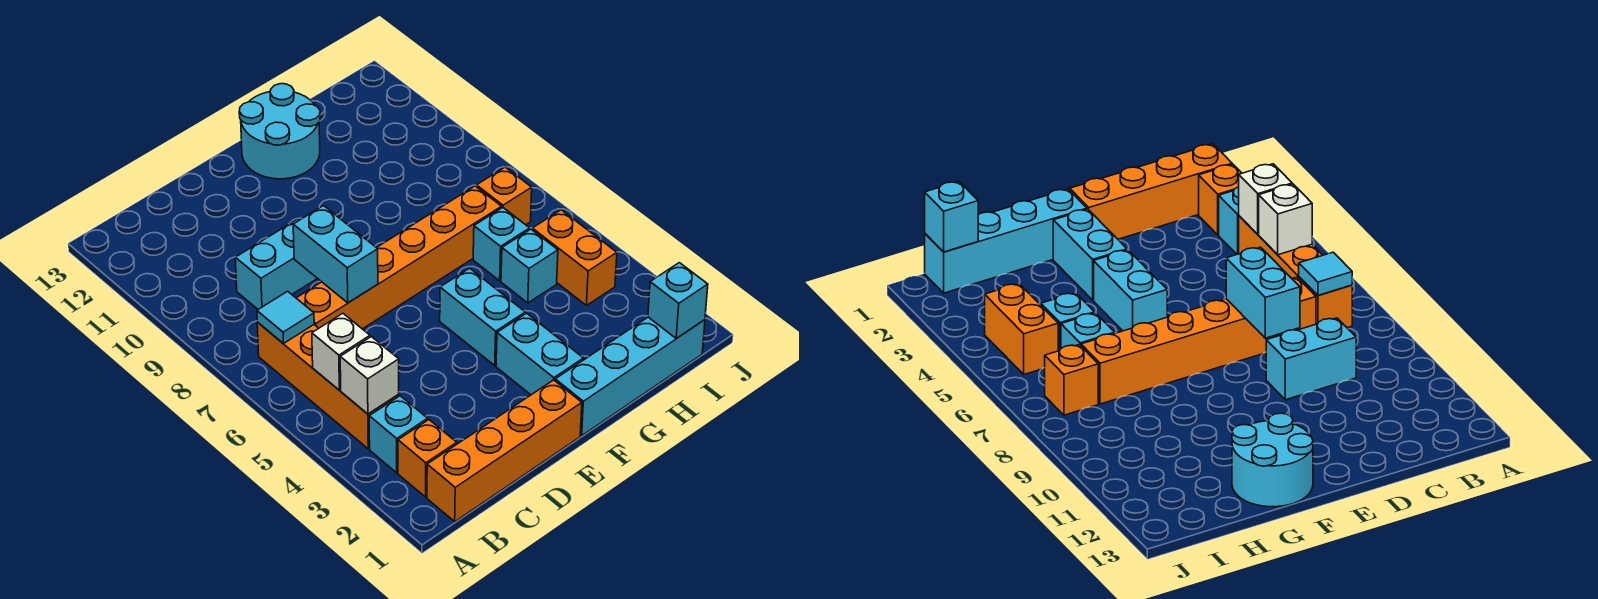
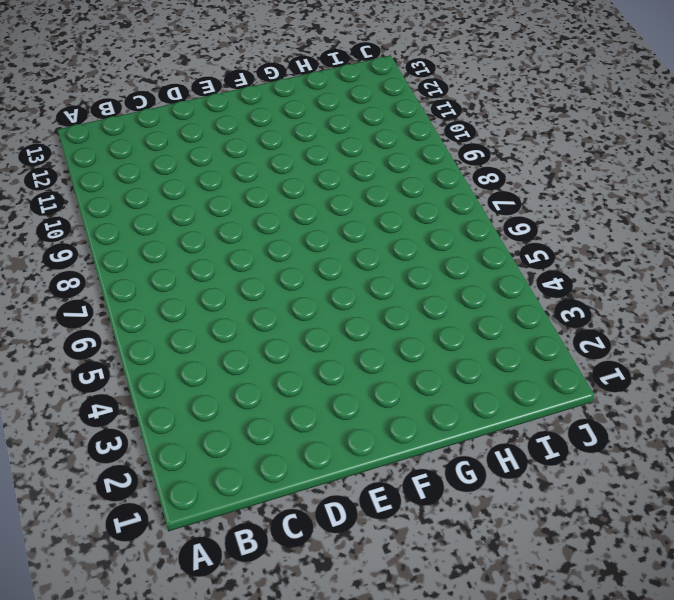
none -> orange 1x4 brick [427,380,582,522]
none -> orange 1x1 brick [398,420,457,497]
none -> cyan 1x1 brick [369,396,428,473]

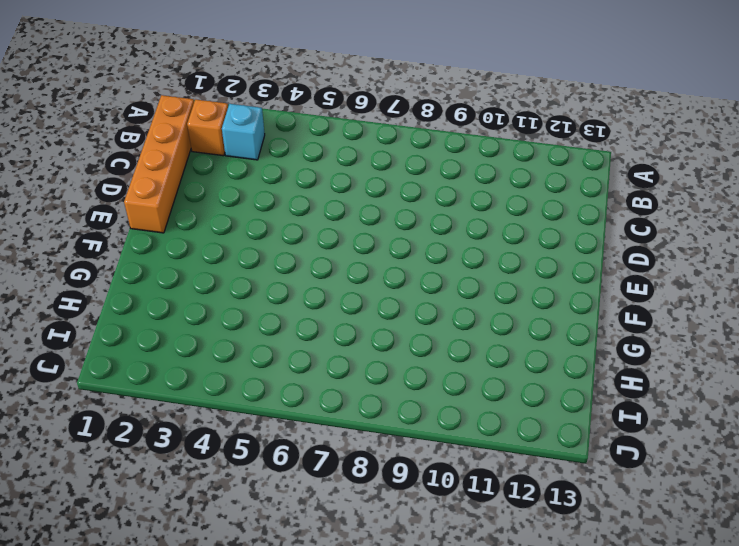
none -> orange 1x4 brick [257,322,399,449]
none -> orange 1x6 brick [297,186,502,329]
none -> cyan 1x2 brick [235,219,318,309]

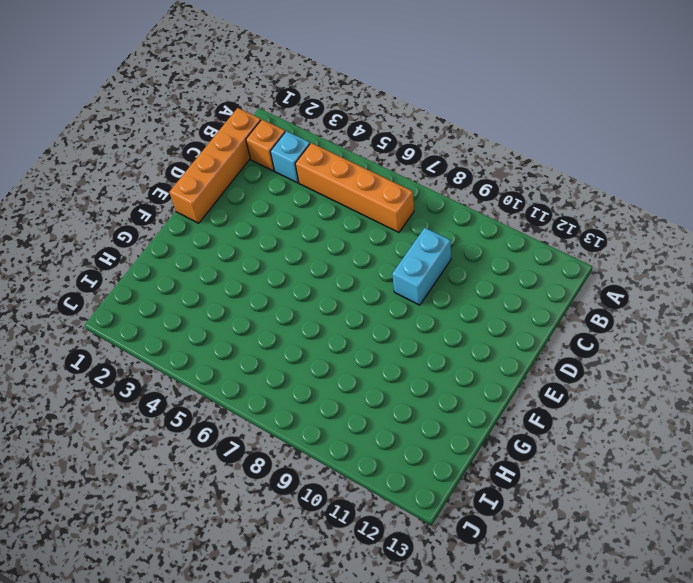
none -> orange 1x6 brick [297,186,502,329]
none -> cyan 1x4 brick [555,317,705,436]
none -> cyan 1x2 brick [496,313,584,395]

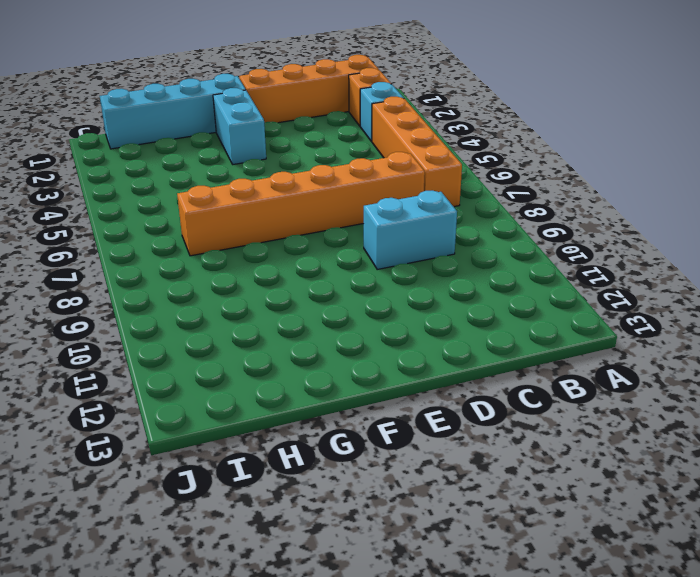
none -> cyan 1x2 brick [440,268,525,366]
none -> cyan 2x2 round brick [239,84,320,179]
none -> cyan 1x1 brick [501,229,558,303]

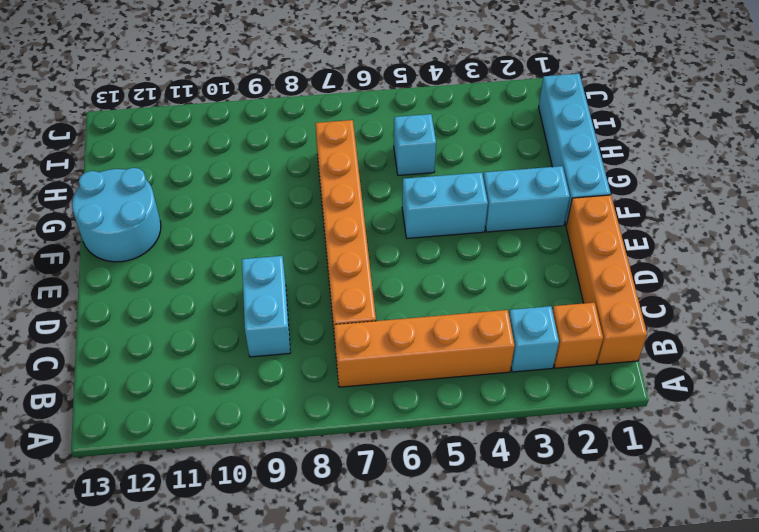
none -> cyan 1x1 brick [473,208,530,281]
none -> orange 1x2 brick [532,210,617,305]
none -> orange 1x1 brick [477,167,532,225]

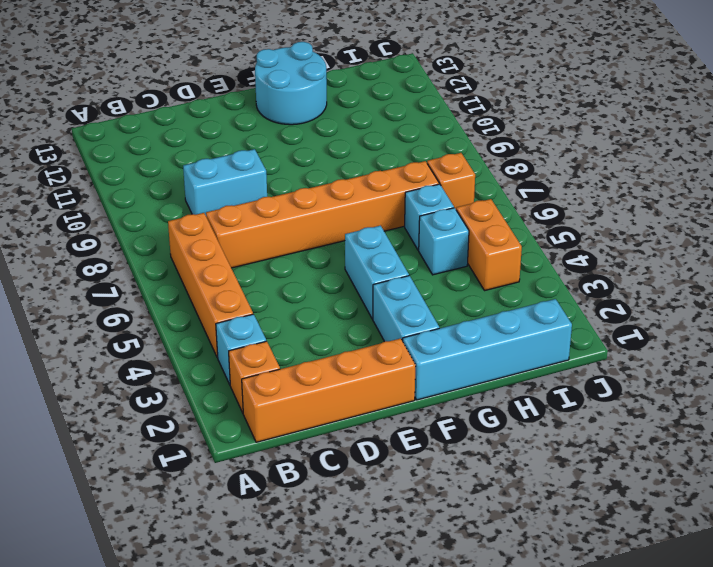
none -> white 1x1 brick [340,337,399,414]
none -> white 1x1 brick [312,313,370,390]
none -> cyan 1x1 tile [257,291,314,344]

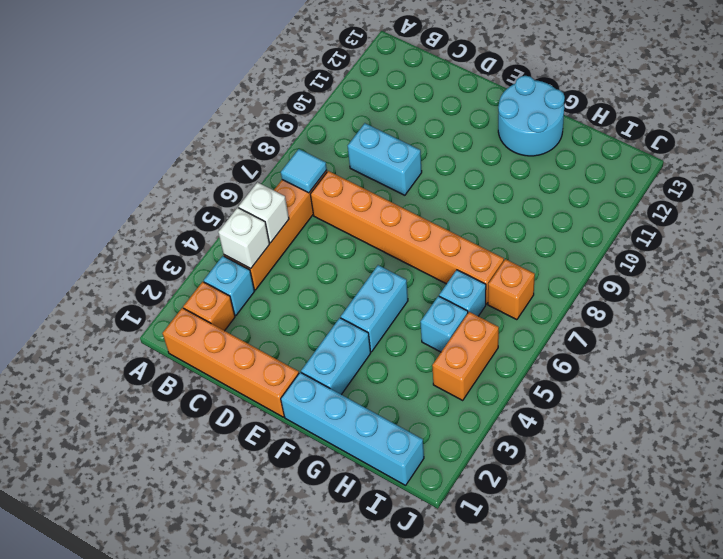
none -> cyan 1x2 brick [293,206,378,303]
none -> cyan 1x1 brick [648,263,708,338]

